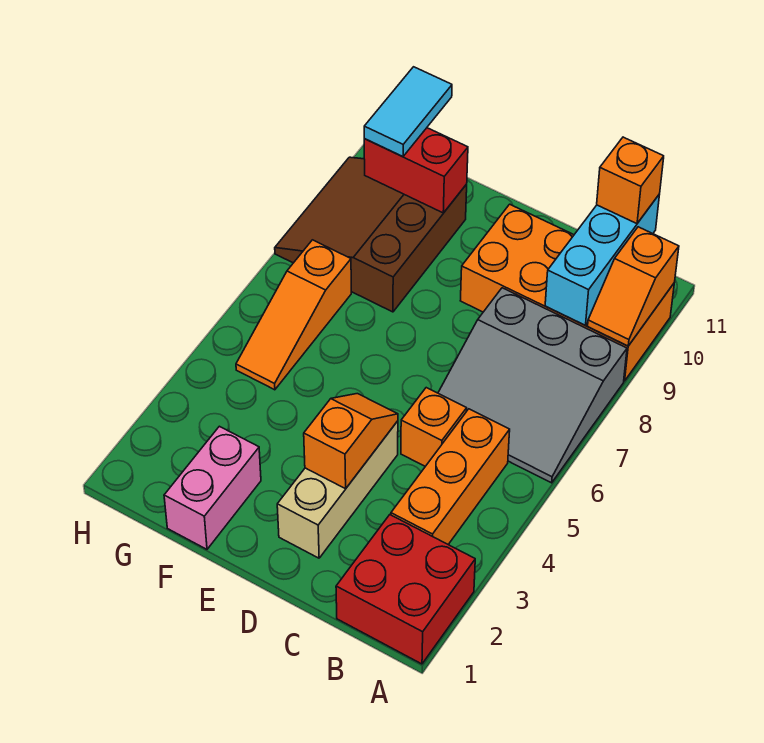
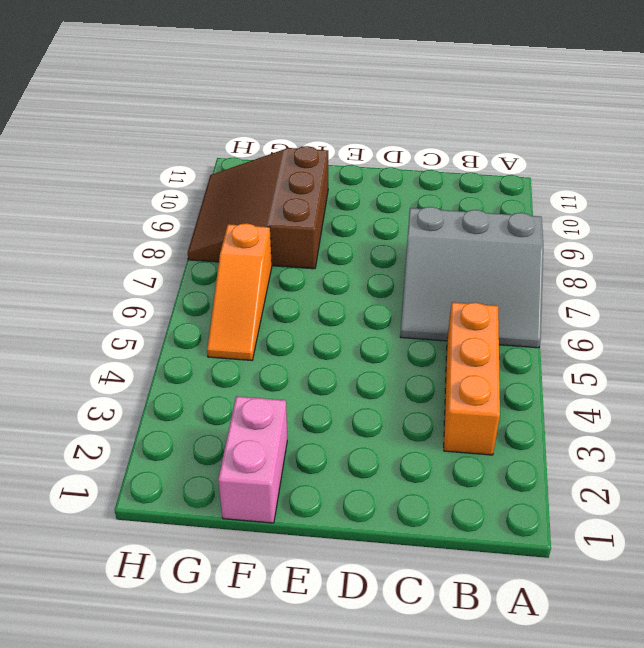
none -> red 2x2 brick [336,515,475,664]
none -> orange 2x4 brick [460,204,674,381]
none -> orange 1x1 brick [401,388,467,466]

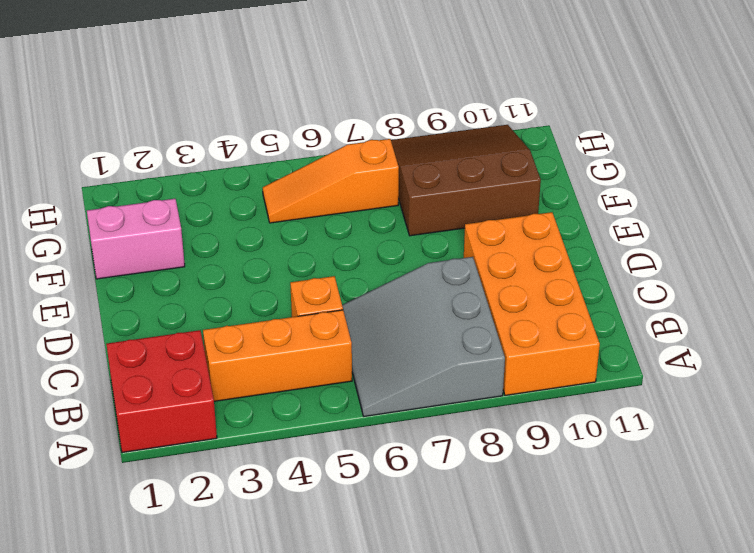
none -> tan 1x3 brick [277,421,398,558]
none -> orange 1x2 slope [588,227,679,346]
none -> cyan 1x3 brick [545,194,660,325]

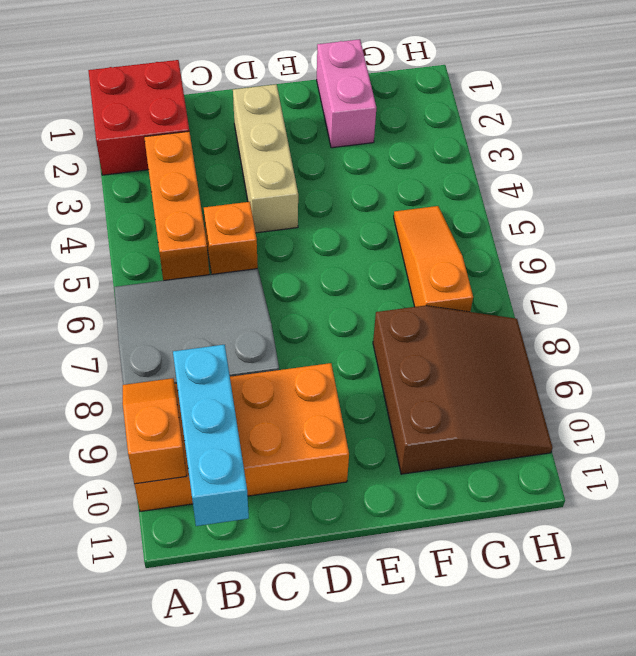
none -> orange 1x2 slope [304,394,398,489]
none -> red 1x2 brick [364,128,468,213]
none -> orange 1x1 brick [597,137,664,224]

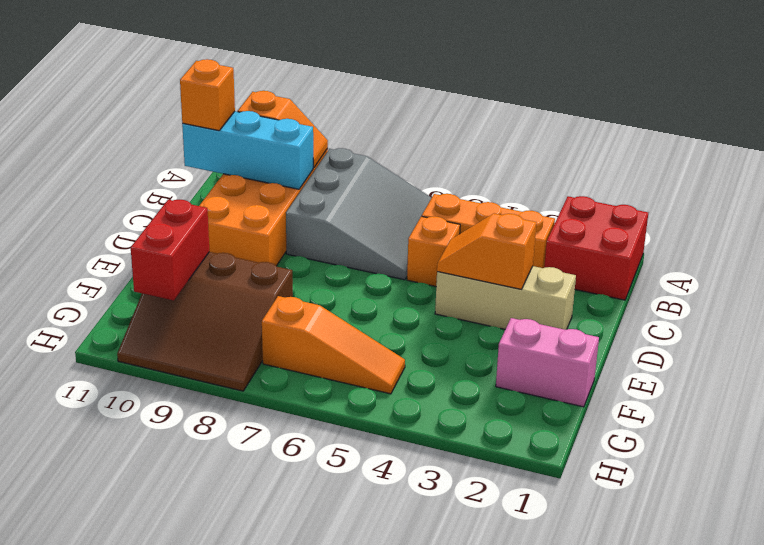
none -> cyan 1x2 tile [364,67,452,156]

